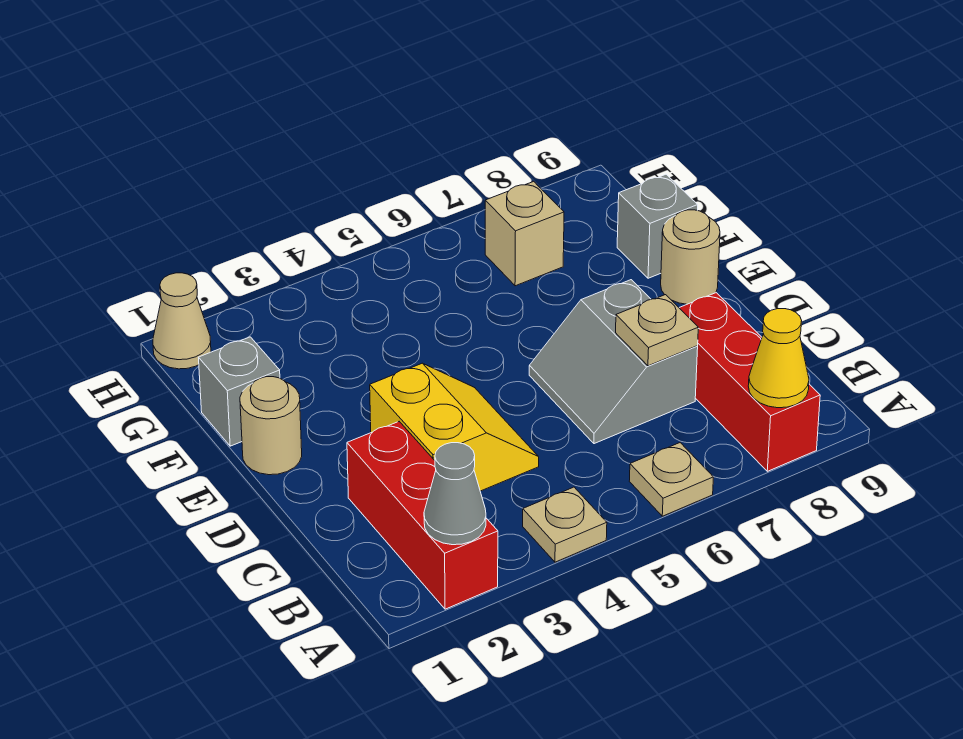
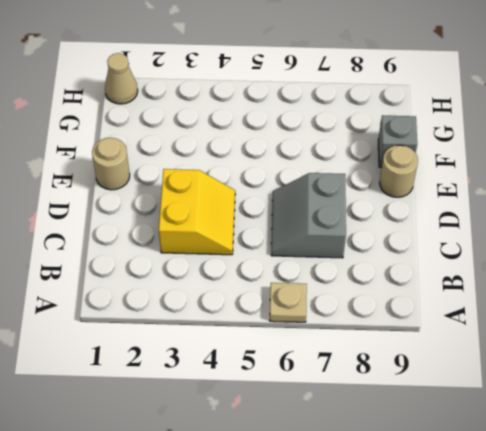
none -> red 1x3 brick [347,422,498,609]
none -> tan 1x1 plate [523,487,607,562]
none -> red 1x3 brick [679,293,820,471]

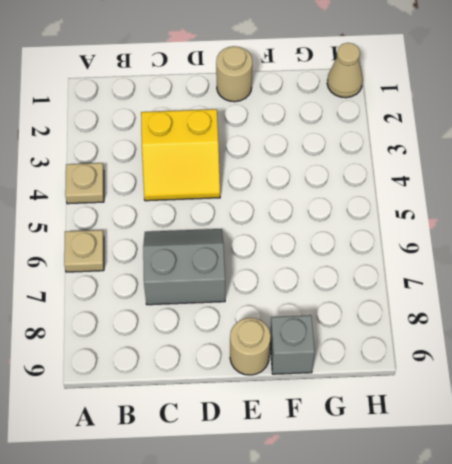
none -> red 1x3 brick [347,422,498,609]
none -> red 1x3 brick [679,293,820,471]
none -> grey 1x1 brick [199,337,280,446]

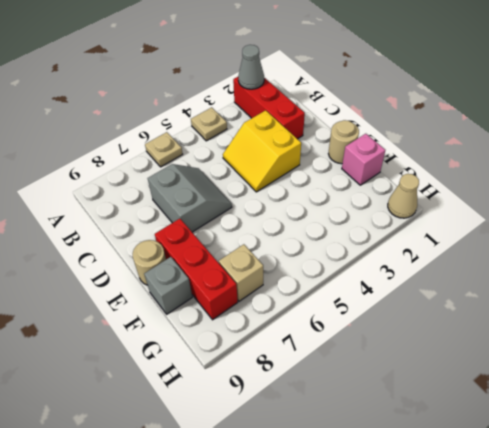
red 1x3 brick [155,219,238,320] -> red 1x3 brick moved to [679,293,820,471]
pink 1x1 brick [342,134,385,185] -> grey 1x1 brick [199,337,280,446]
none -> yellow 1x1 cone [748,309,809,408]
none -> tan 1x1 plate [616,295,698,366]

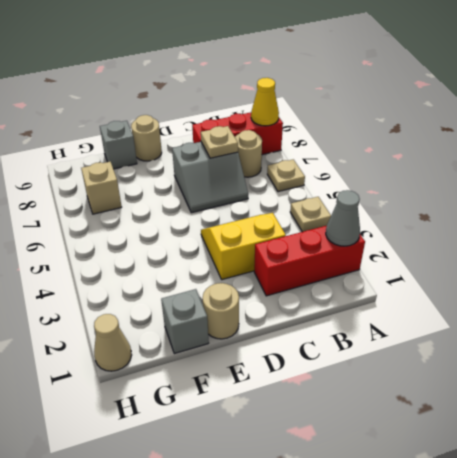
tan 1x1 round brick [235,130,262,177] -> none

